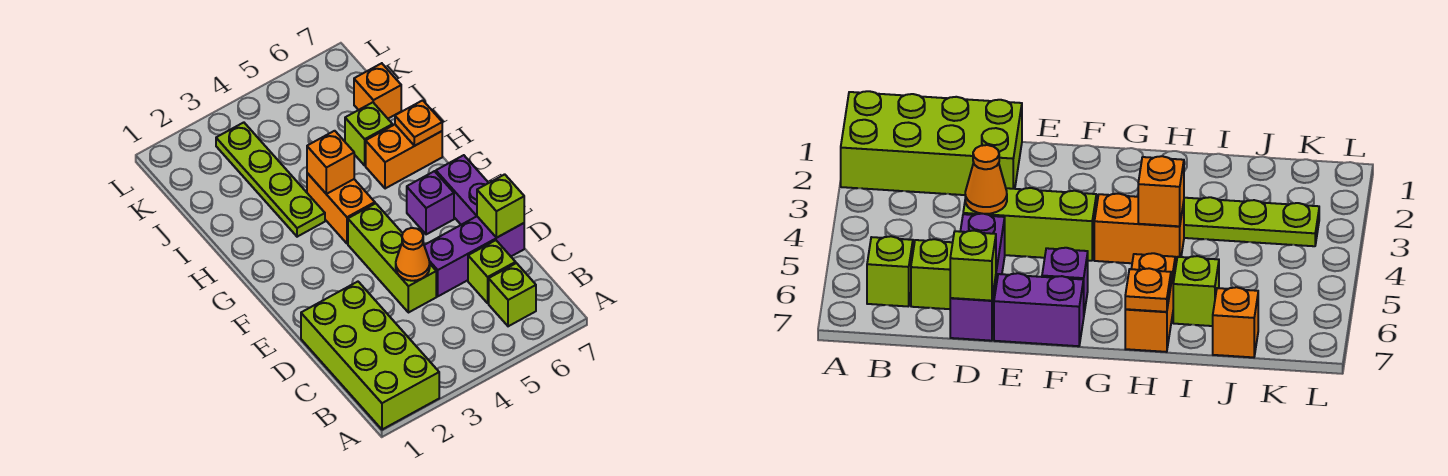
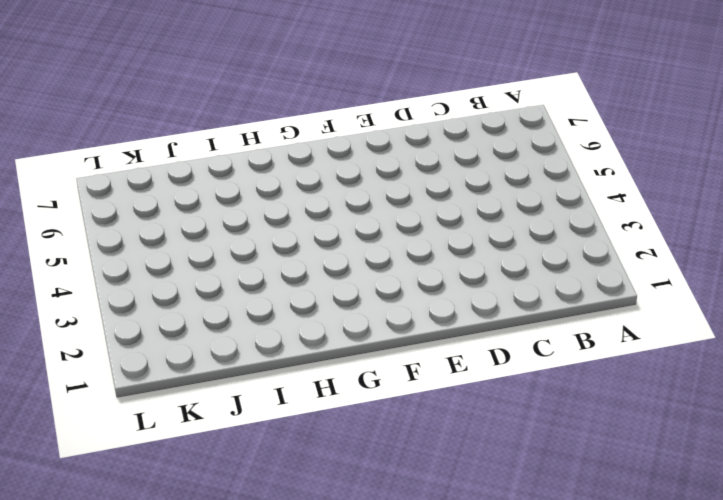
none -> lime 2x4 brick [301,282,439,430]
none -> lime 1x1 brick [489,263,536,326]
none -> lime 1x1 brick [468,240,516,303]

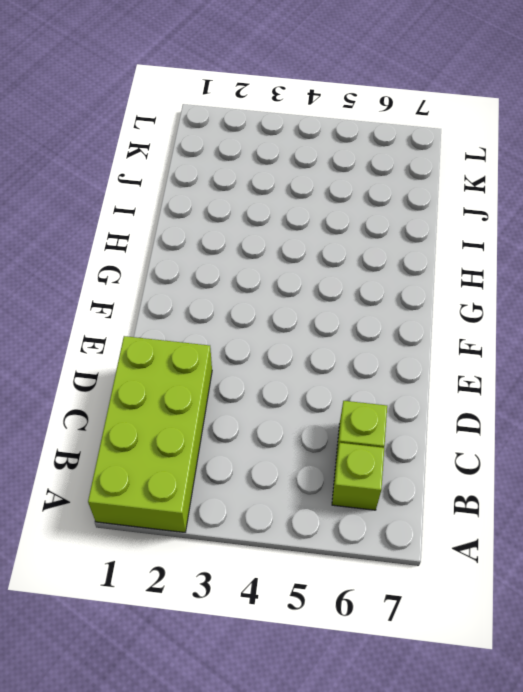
none -> lime 1x3 brick [348,203,436,313]
none -> purple 1x3 brick [424,216,524,296]
none -> purple 1x2 brick [436,155,488,225]

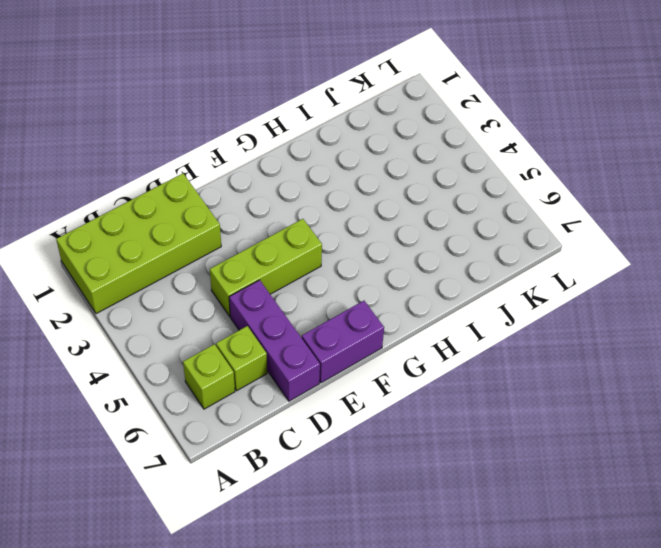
none -> purple 1x1 brick [407,171,454,234]
none -> orange 1x2 brick [307,173,375,244]
none -> lime 1x4 plate [216,122,325,237]

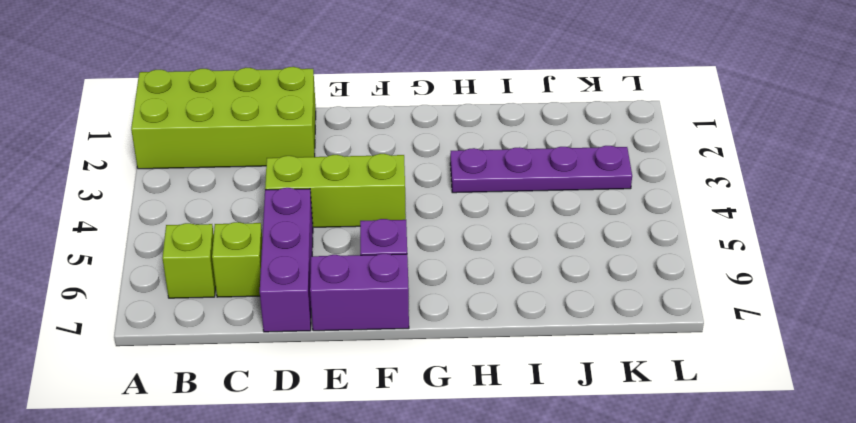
purple 1x4 plate [450,146,632,193] -> lime 1x4 plate [216,122,325,237]
none -> orange 1x2 brick [307,173,375,244]
none -> orange 1x2 brick [366,125,442,189]
none -> lime 1x1 brick [345,102,393,165]

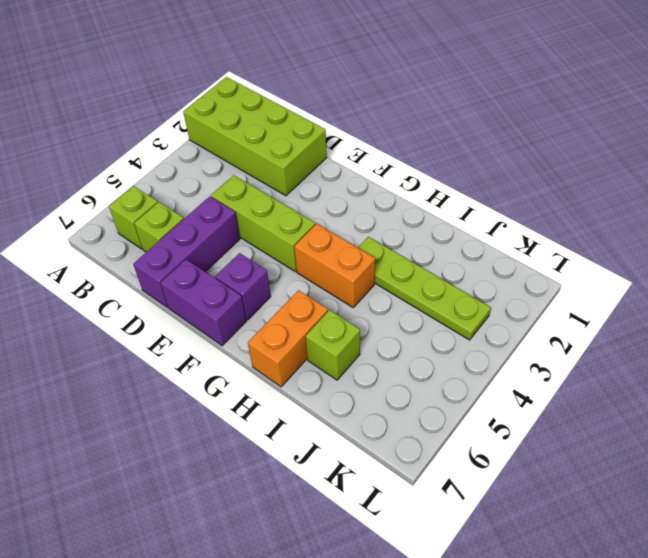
none -> orange 1x1 brick [354,63,401,118]
none -> orange 1x1 cone [396,228,430,281]
none -> lime 1x1 brick [477,174,524,238]

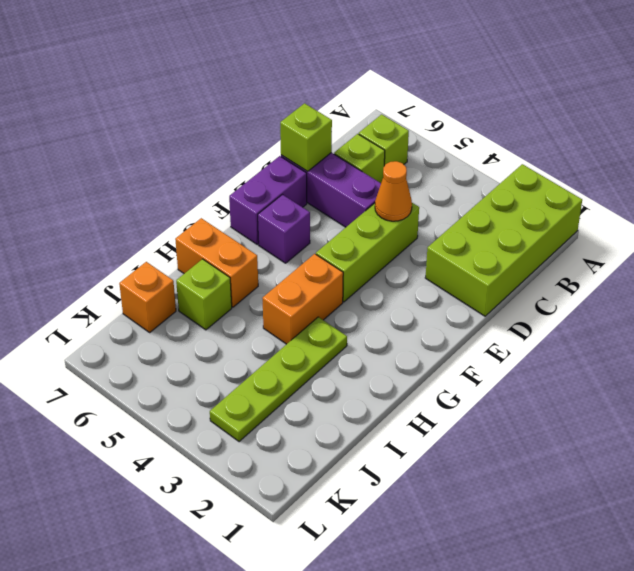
none -> orange 1x1 brick [307,131,354,194]
none -> orange 1x1 plate [395,100,442,146]

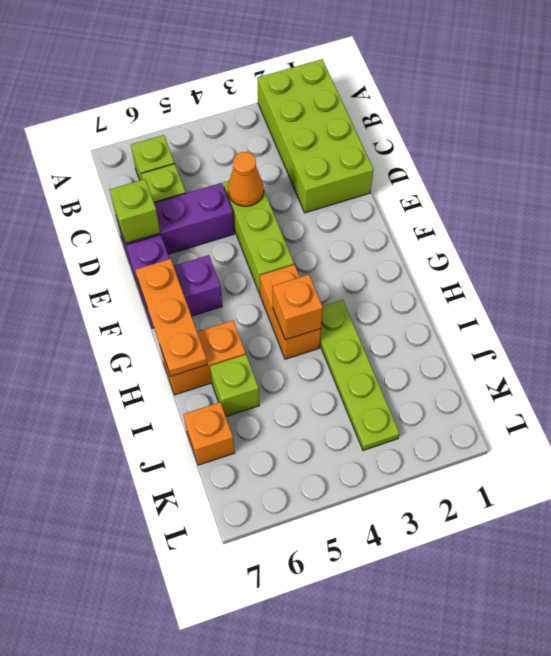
orange 1x3 plate [135,259,207,376] -> orange 1x1 plate [395,100,442,146]

